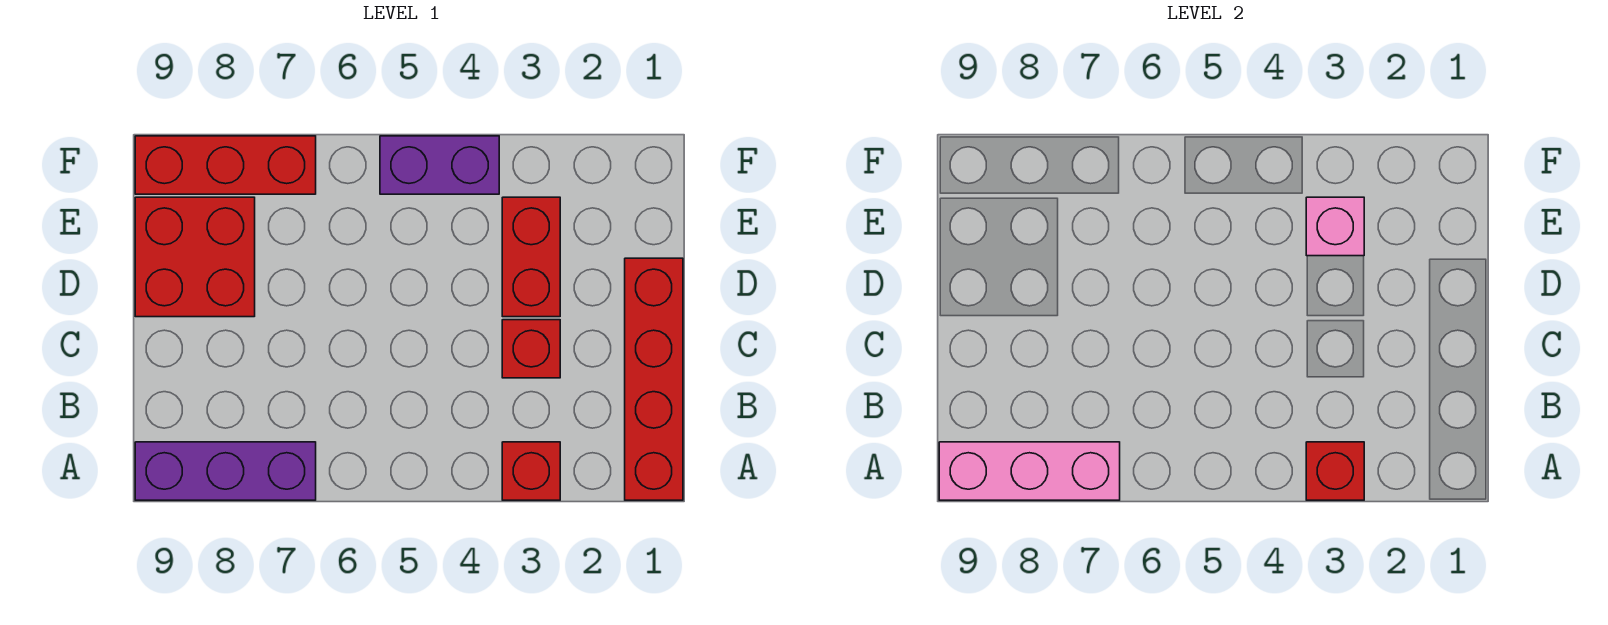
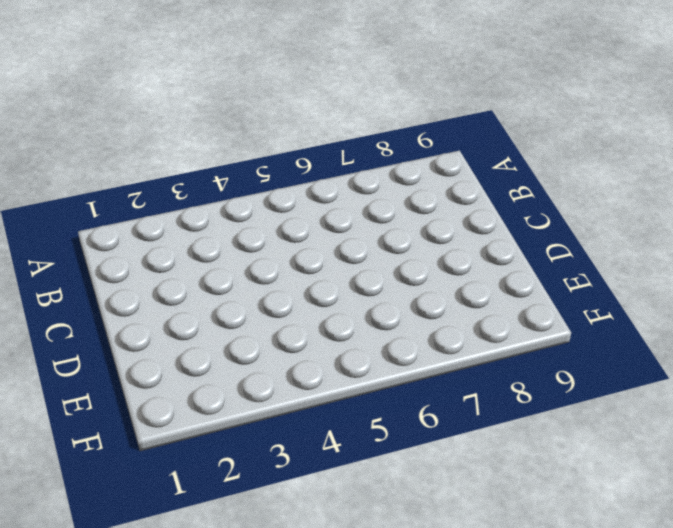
none -> red 1x4 brick [625,258,683,500]
none -> red 1x1 brick [502,442,560,500]

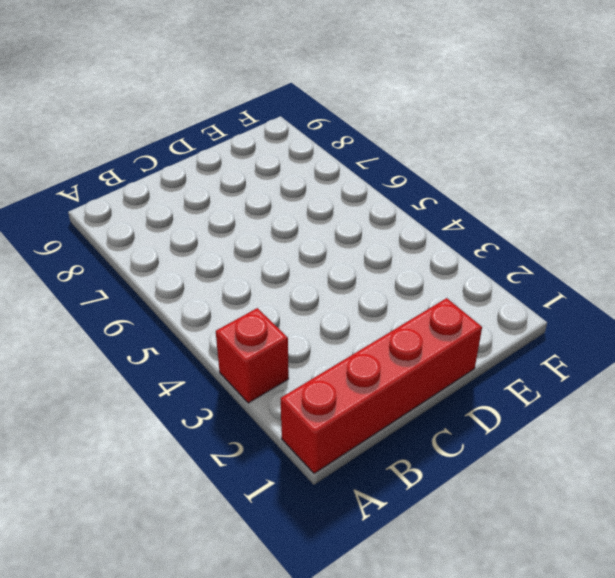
none -> purple 1x3 brick [135,442,316,500]
none -> red 1x1 brick [502,320,560,378]

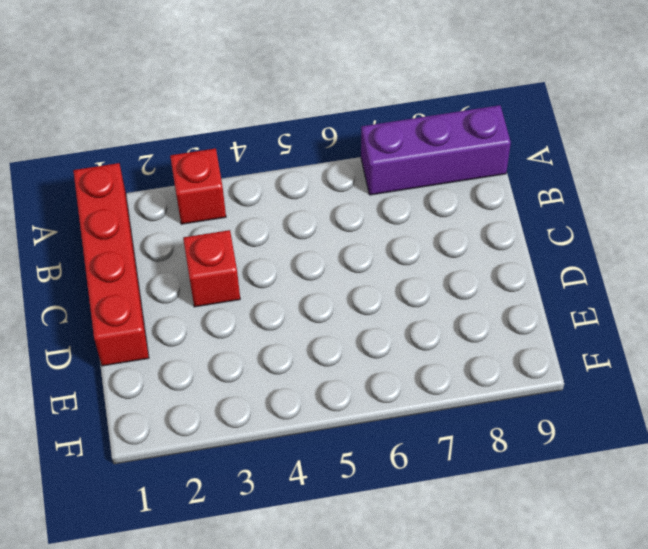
none -> red 1x2 brick [502,197,560,317]
none -> red 2x2 brick [135,197,255,317]

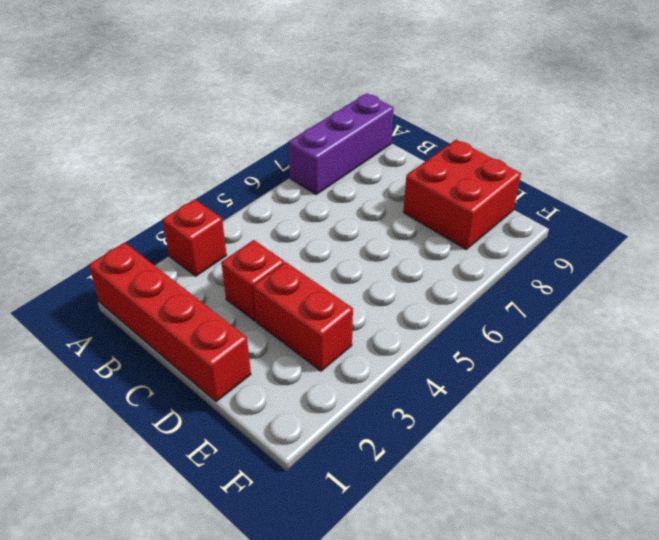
none -> purple 1x2 brick [380,136,499,194]
none -> red 1x3 brick [135,136,316,194]

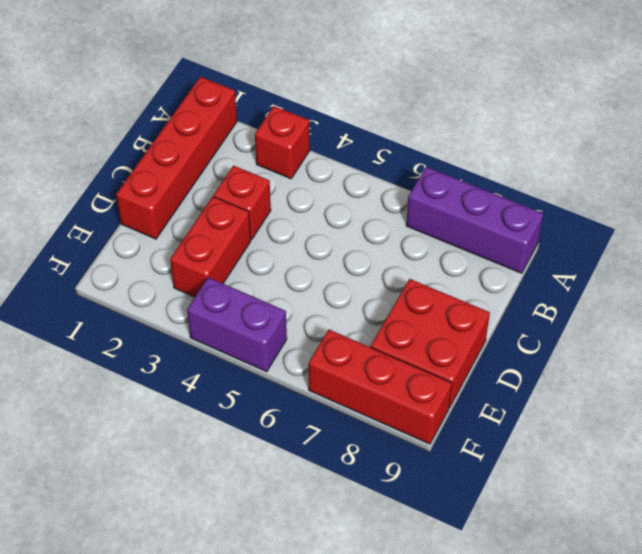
none -> red 1x1 brick [1306,442,1364,500]
none -> pink 1x3 brick [939,442,1120,500]

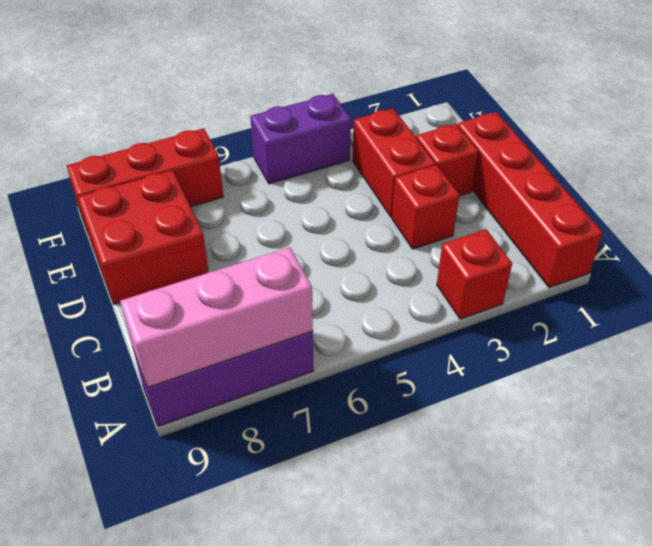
red 1x1 brick [416,124,478,196] -> red 1x1 brick moved to [1306,442,1364,500]
none -> pink 1x1 brick [1306,197,1364,256]

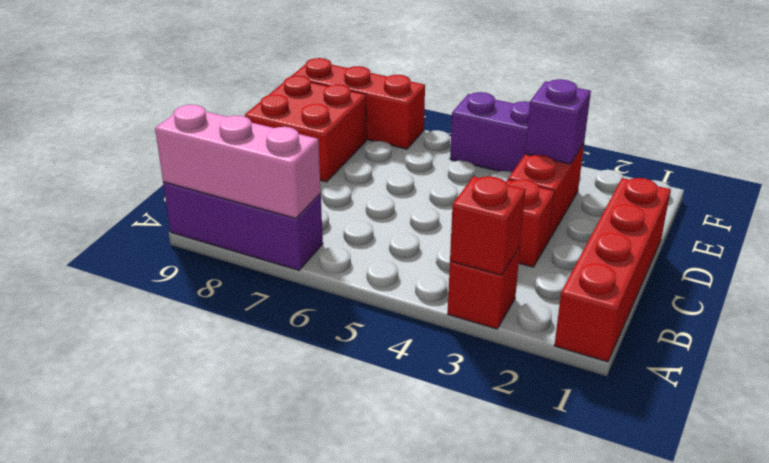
purple 1x1 brick [525,79,591,164] -> pink 1x1 brick [1306,197,1364,256]

